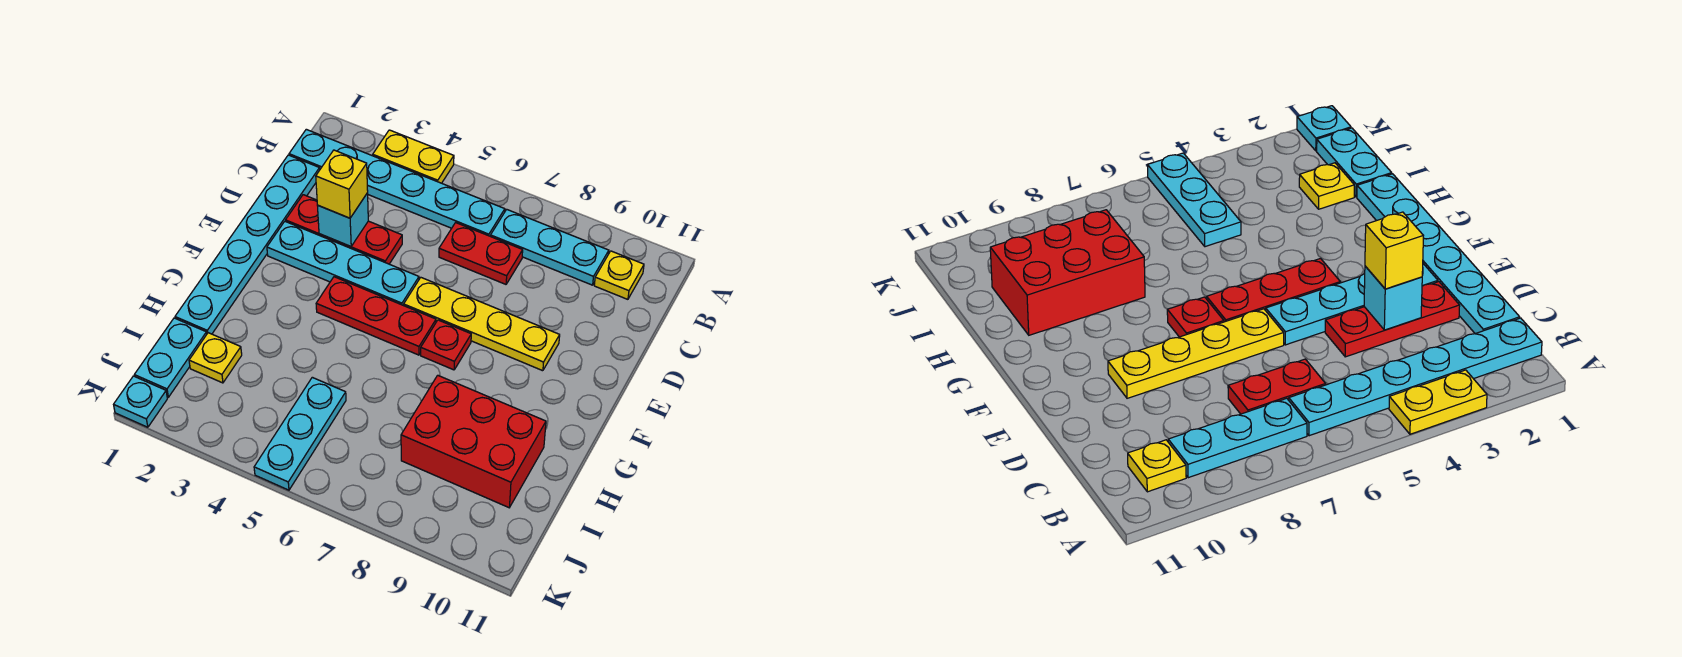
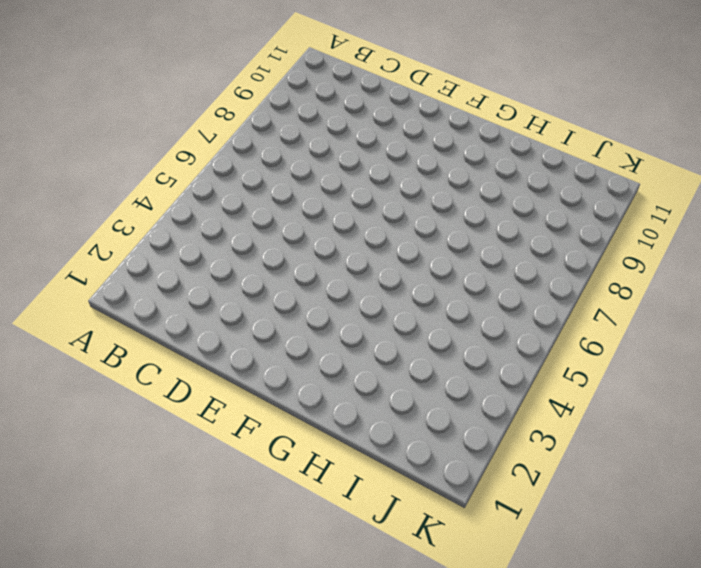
none -> yellow 1x2 plate [373,130,454,183]
none -> cyan 1x6 plate [289,129,505,236]
none -> cyan 1x3 plate [491,210,609,285]

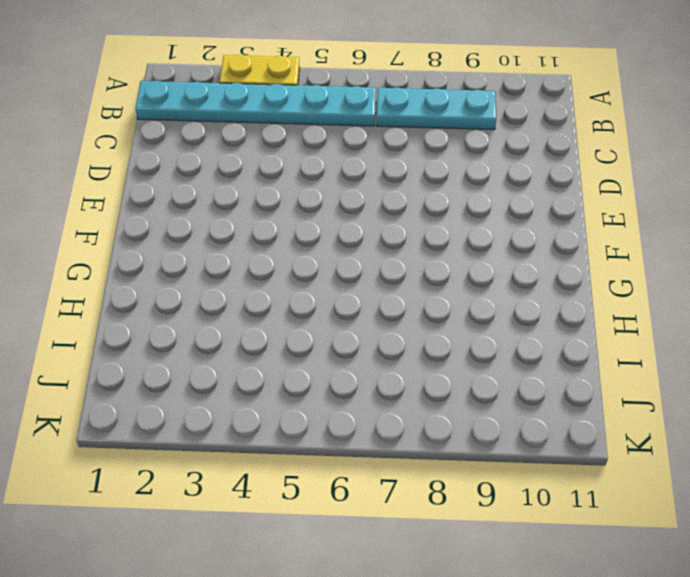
none -> yellow 1x1 plate [594,251,644,299]
none -> cyan 1x6 plate [175,155,320,334]
none -> red 1x2 plate [439,223,523,284]

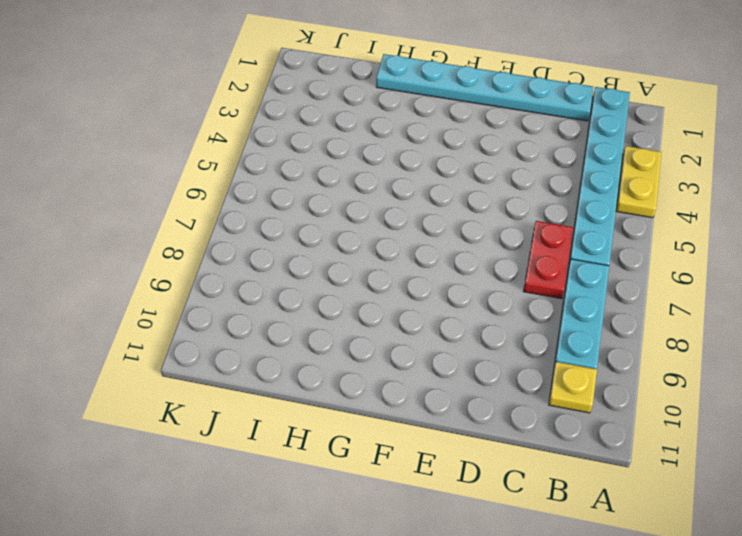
none -> red 1x3 plate [286,195,402,264]
none -> cyan 1x4 plate [267,221,419,305]
none -> yellow 1x4 plate [404,278,560,371]

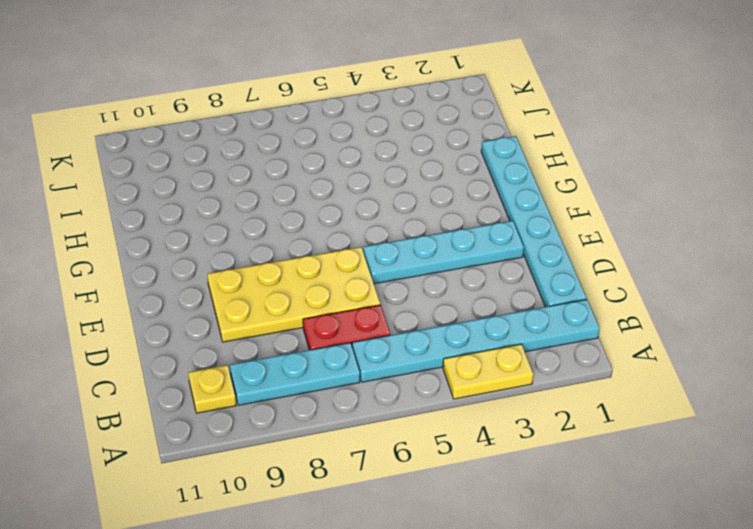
yellow 2x4 plate [207,247,380,342] -> yellow 1x4 plate [404,278,560,371]
none -> red 1x3 plate [286,195,402,264]
none -> red 1x3 plate [316,277,436,355]
none -> red 1x1 plate [421,320,471,370]

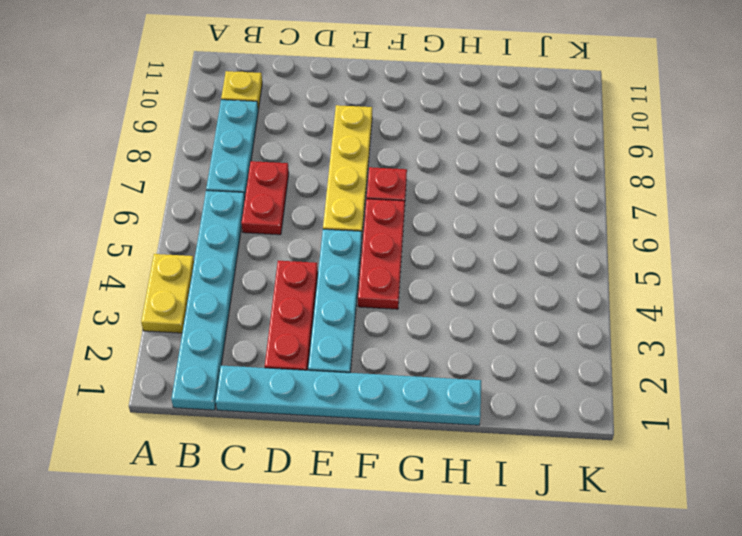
none -> red 2x3 brick [401,375,546,508]
none -> cyan 1x2 plate [134,318,207,397]
none -> yellow 1x1 plate [189,333,242,383]

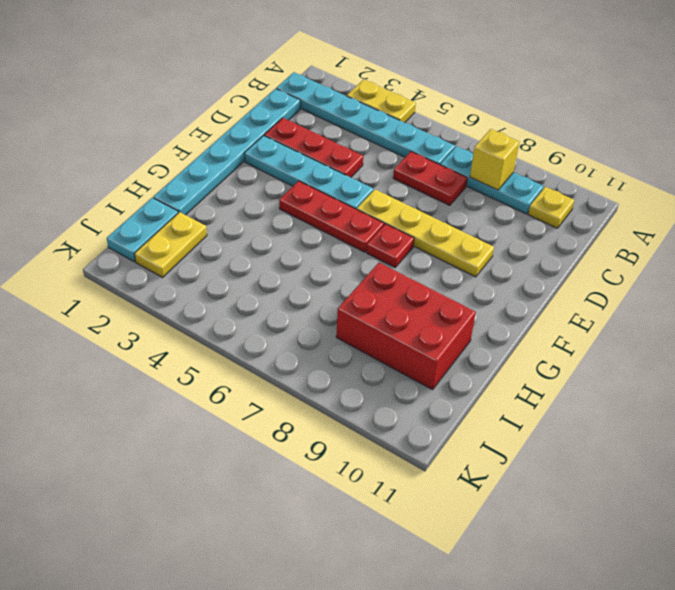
yellow 1x1 brick [470,129,519,190] -> yellow 1x1 brick moved to [316,150,368,218]
yellow 1x2 plate [135,212,207,277] -> yellow 1x1 plate [189,333,242,383]
none -> cyan 1x3 plate [254,377,346,490]
none -> cyan 1x1 plate [114,376,167,427]
none -> cyan 1x1 brick [317,193,368,247]

